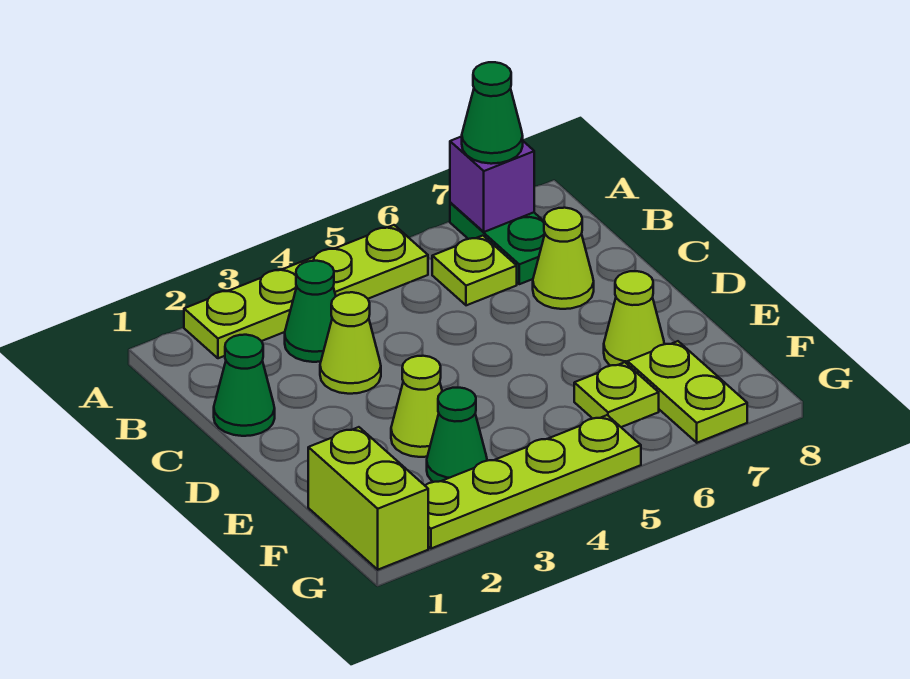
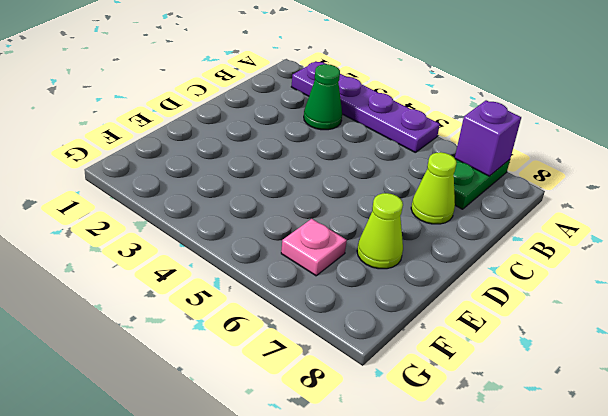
purple 1x4 plate [291,61,440,152] -> lime 1x4 plate [184,225,428,358]
pink 1x1 plate [281,219,347,276] -> lime 1x1 plate [574,362,659,427]
none -> lime 1x1 plate [432,236,517,305]
none -> green 1x1 cone [214,335,275,436]
none -> lime 1x1 cone [320,292,381,394]

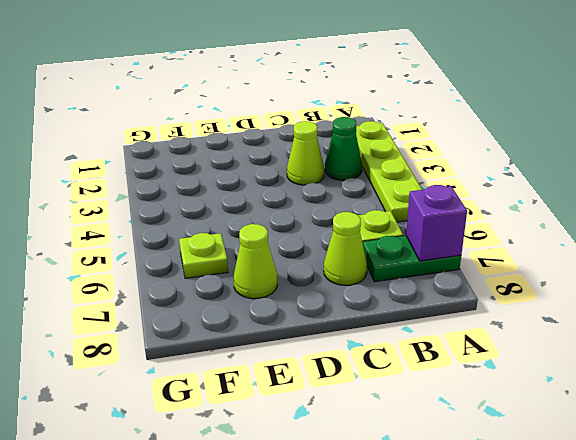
none -> green 1x1 cone [214,335,275,436]
none -> lime 1x1 cone [391,356,442,457]
none -> lime 1x2 brick [308,427,428,570]

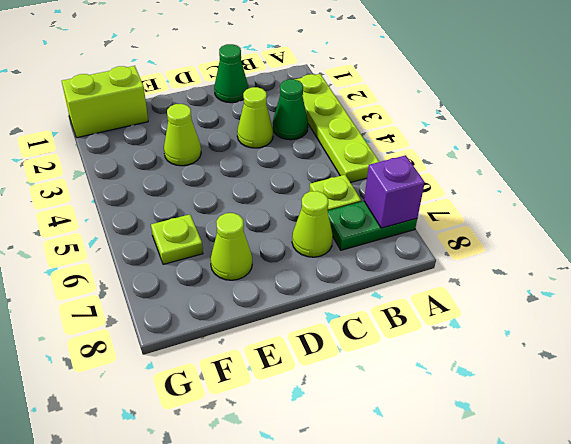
none -> green 1x1 cone [427,388,487,482]
none -> lime 1x2 plate [628,341,747,443]
none -> lime 1x4 plate [425,415,641,549]

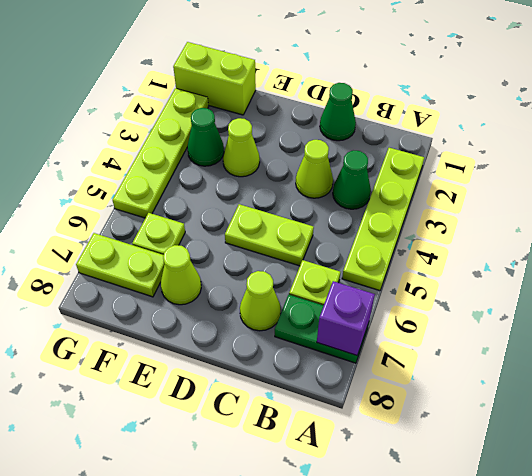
lime 1x2 plate [225,204,314,266] -> none
none -> green 1x1 cone [462,62,523,164]

